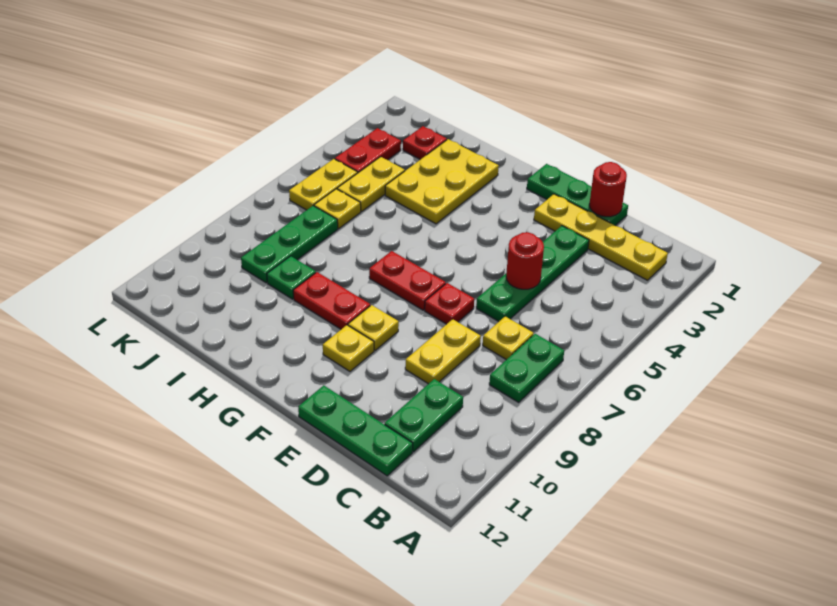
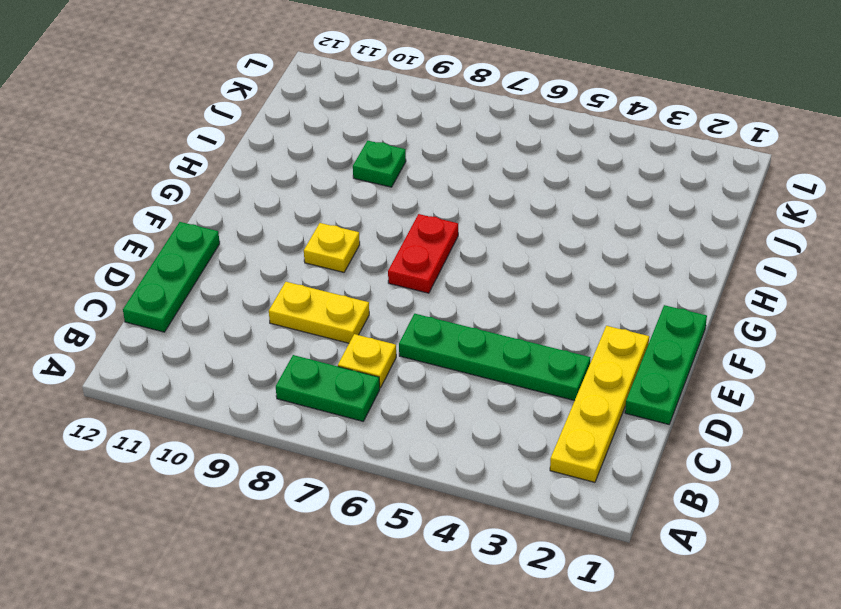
none -> green 1x2 plate [385,379,463,452]
none -> red 1x1 plate [425,283,474,324]
none -> yellow 1x1 plate [323,325,374,371]

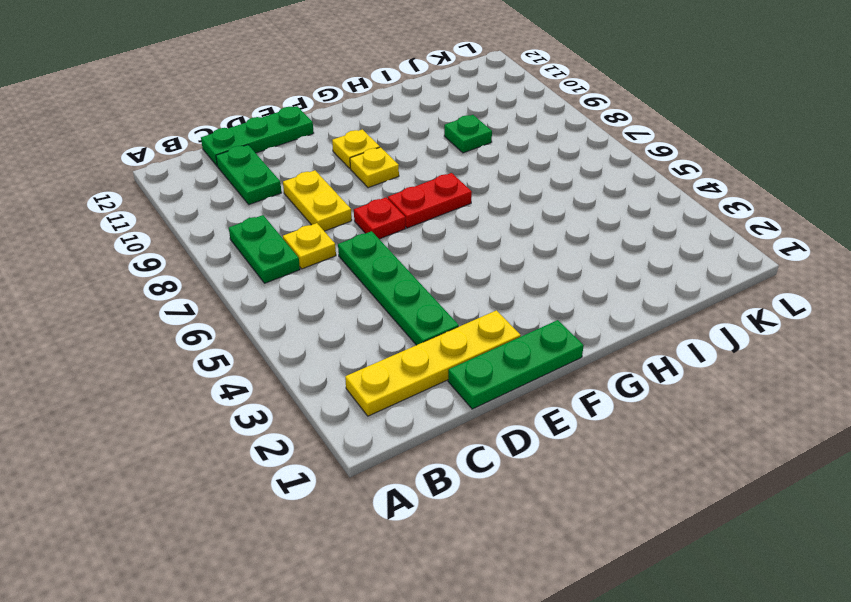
none -> red 1x2 plate [293,272,370,329]
none -> yellow 2x3 plate [385,139,499,224]
none -> red 1x1 plate [403,126,447,159]

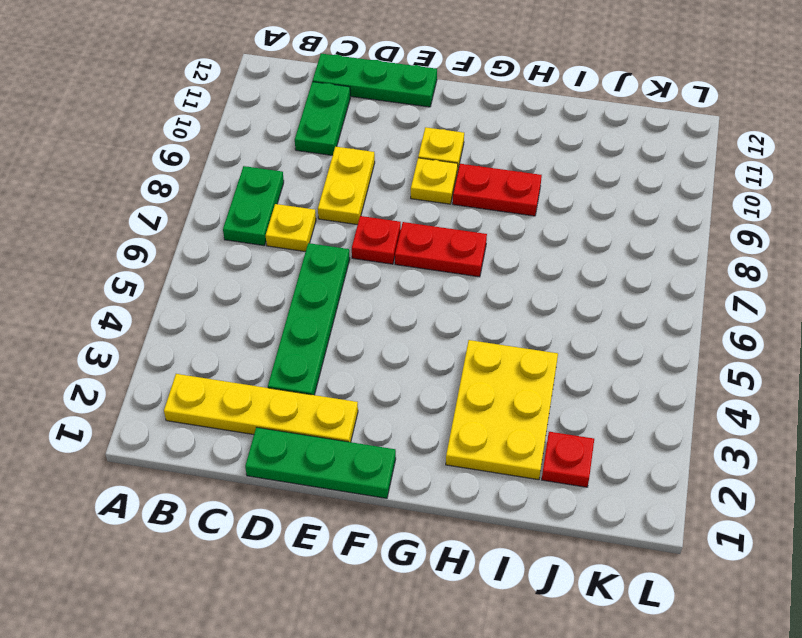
none -> green 1x1 plate [267,256,316,299]
none -> yellow 1x2 plate [337,157,405,211]
none -> yellow 1x1 plate [314,189,361,229]

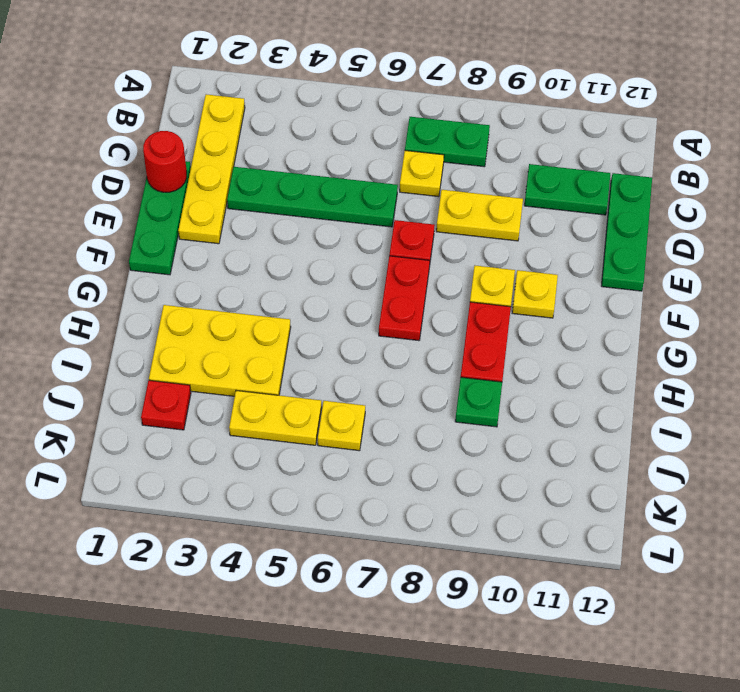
none -> green 1x3 plate [241,206,338,283]
none -> red 1x2 plate [335,128,401,173]
none -> yellow 1x2 plate [289,159,358,210]

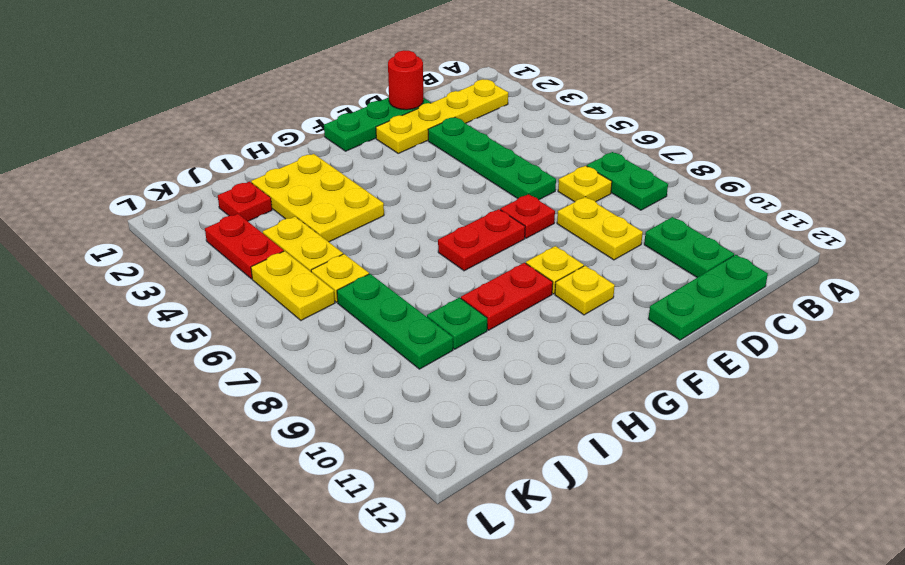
none -> red 1x1 round brick [506,232,544,289]

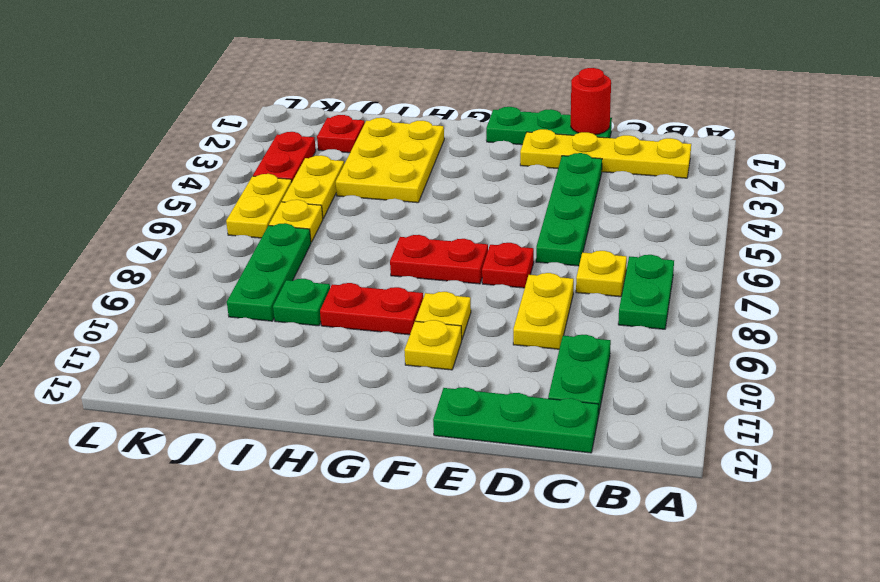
none -> red 1x1 round brick [506,232,544,289]

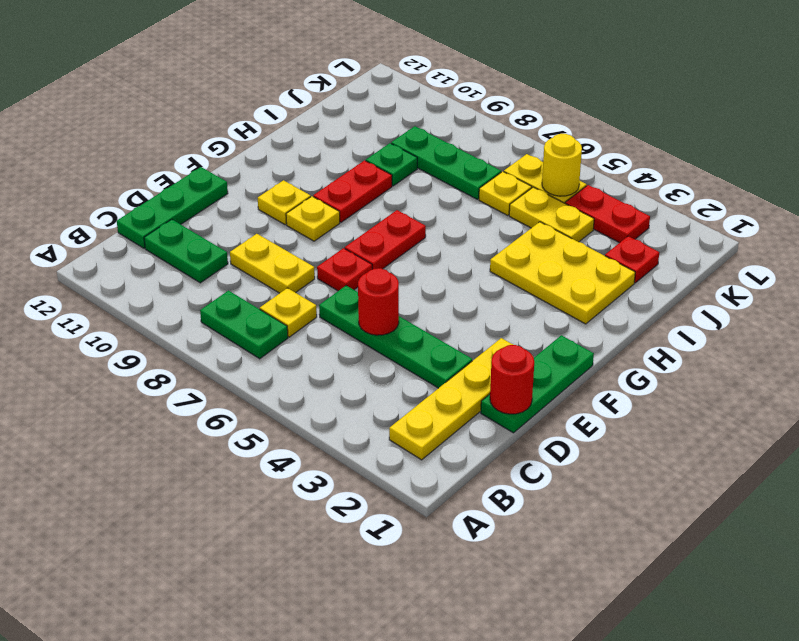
yellow 1x1 round brick [542,134,582,196] -> none

